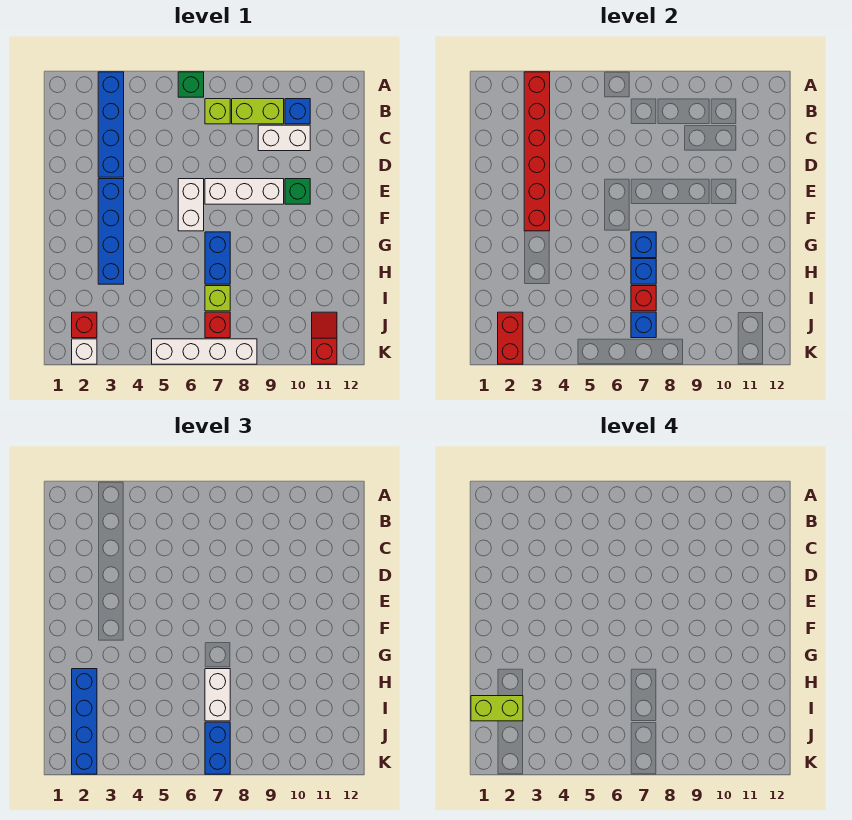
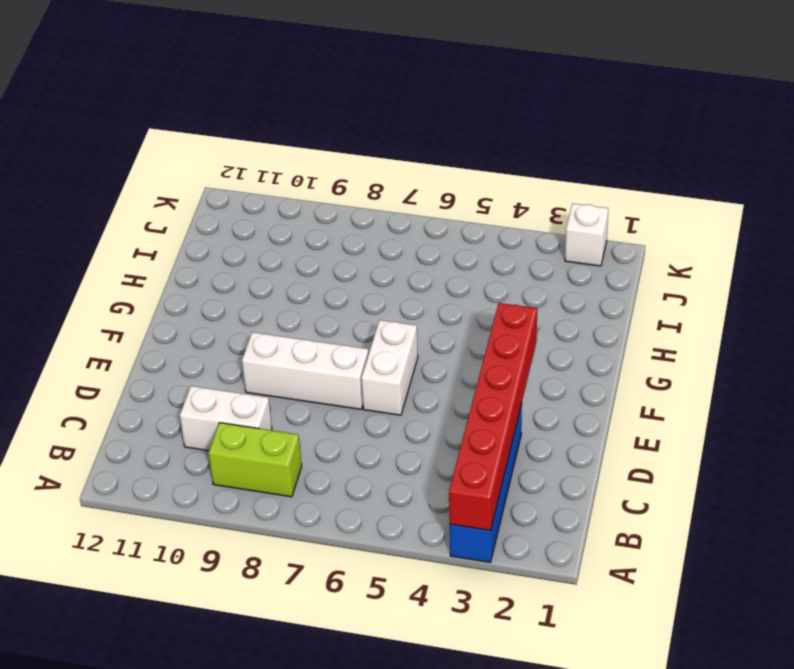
none -> green 1x1 brick [178,72,204,97]
none -> lime 1x1 brick [205,99,230,124]
none -> blue 1x1 brick [285,99,310,124]

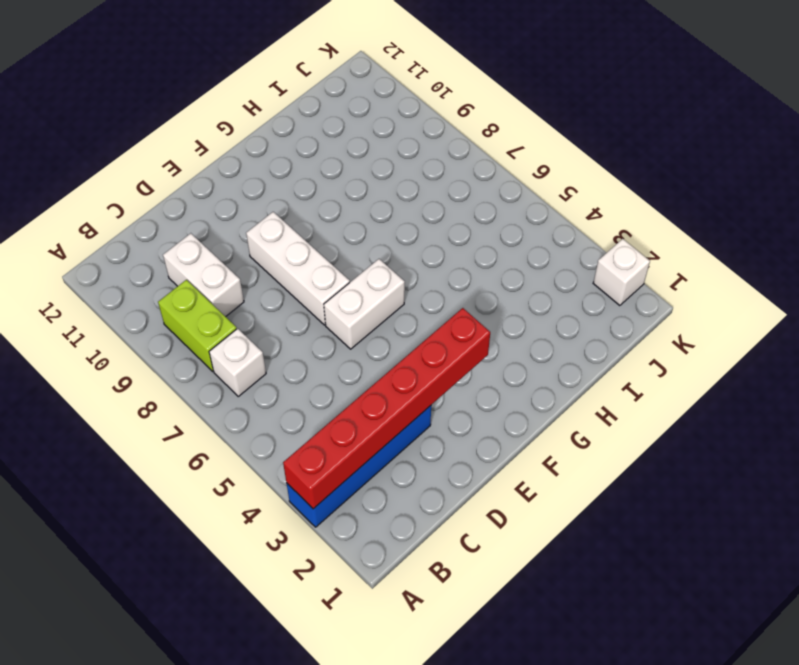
white 1x1 brick [209,329,266,396] -> lime 1x1 brick [205,99,230,124]
none -> green 1x1 brick [178,72,204,97]
none -> blue 1x1 brick [285,99,310,124]
none -> blue 1x4 brick [98,179,124,284]

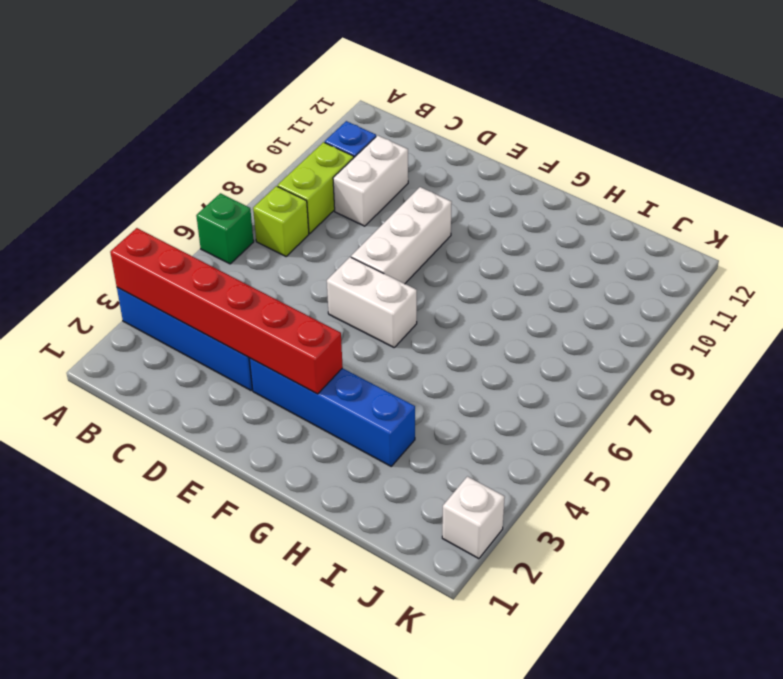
none -> green 1x1 brick [285,179,310,204]
none -> blue 1x2 brick [205,232,230,284]
none -> lime 1x1 brick [205,286,230,311]

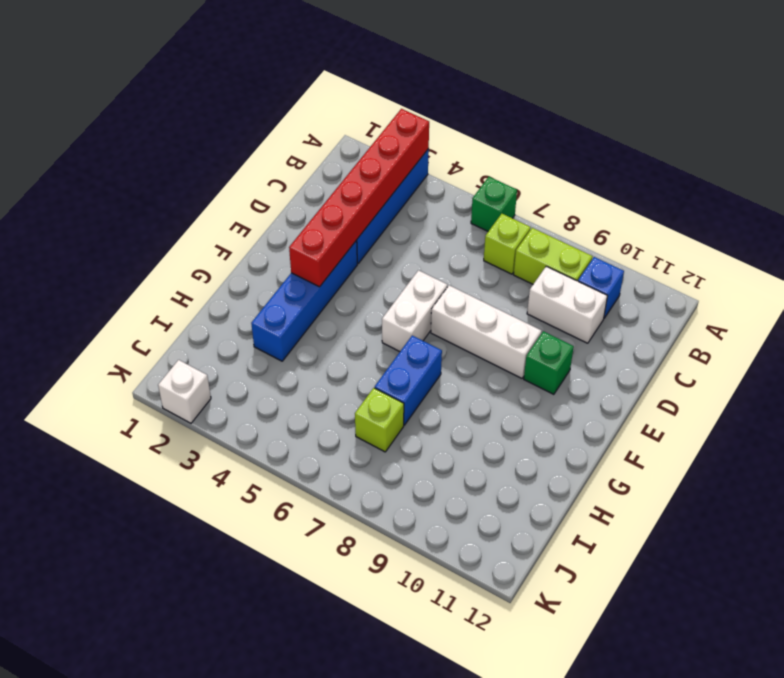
none -> red 1x1 brick [72,312,97,338]
none -> red 1x1 brick [205,312,230,338]
none -> red 1x2 slope [312,312,337,364]

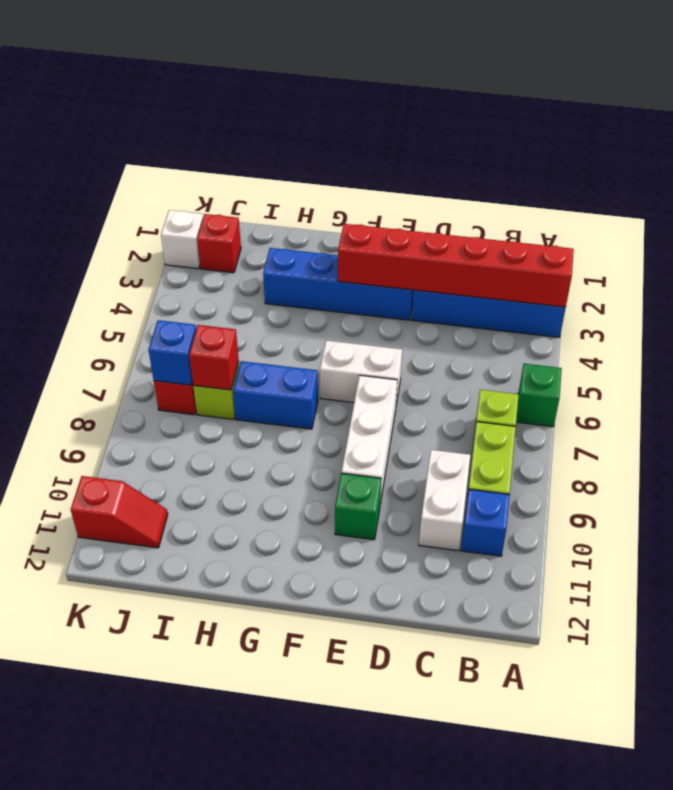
none -> white 1x4 brick [152,339,257,364]
none -> blue 1x1 brick [631,232,656,258]
none -> blue 1x1 brick [631,259,656,284]

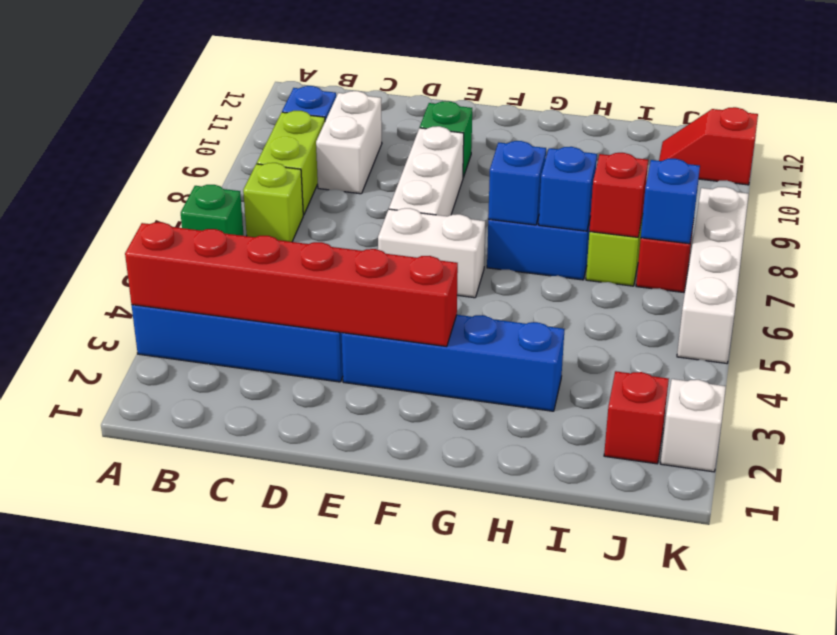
none -> red 1x2 brick [498,312,523,364]
none -> blue 1x4 brick [72,669,97,774]
none -> white 1x2 brick [205,669,230,721]

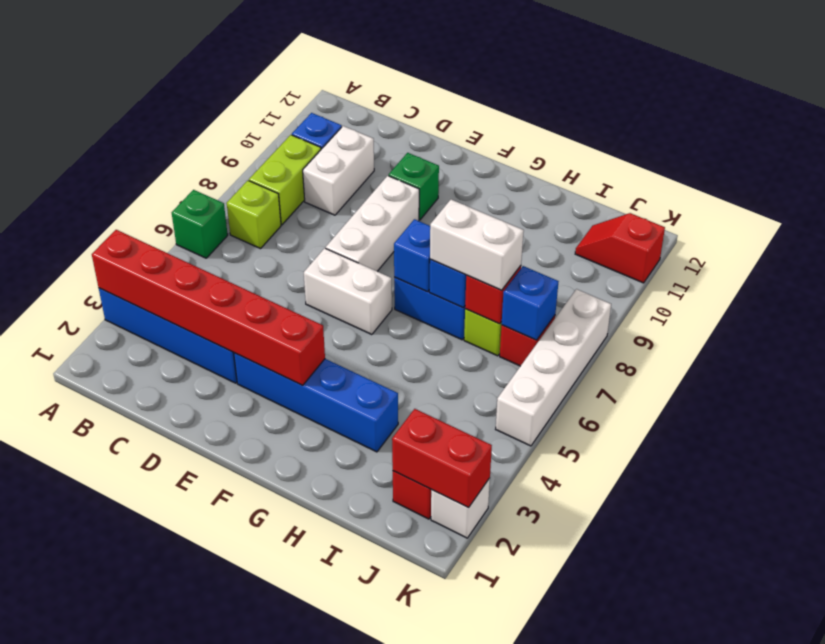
none -> blue 1x4 brick [72,669,97,774]
none -> blue 1x2 brick [205,722,230,774]
none -> lime 1x2 brick [471,696,523,721]

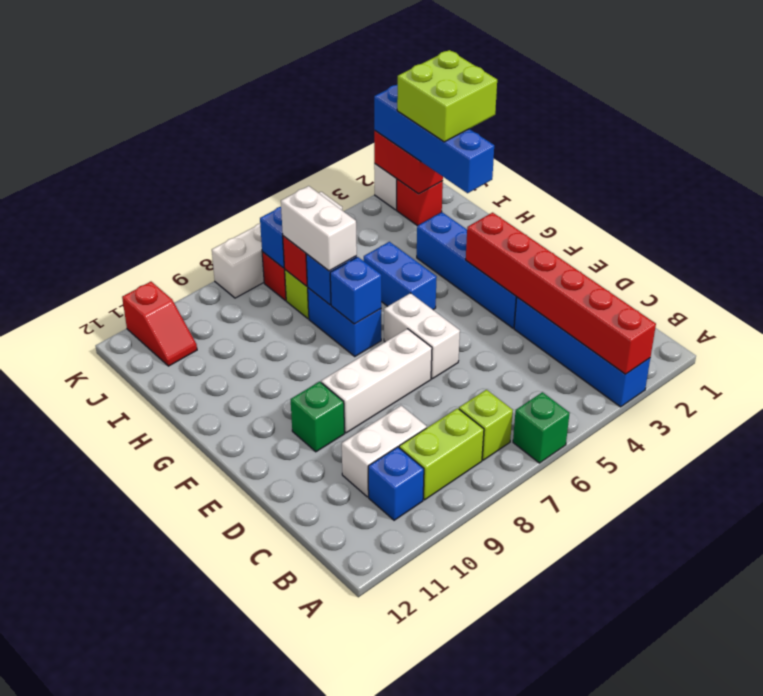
blue 1x2 brick [364,242,437,310] -> blue 1x2 brick moved to [205,722,230,774]
lime 2x2 brick [397,50,497,142] -> lime 1x2 brick [471,696,523,721]

